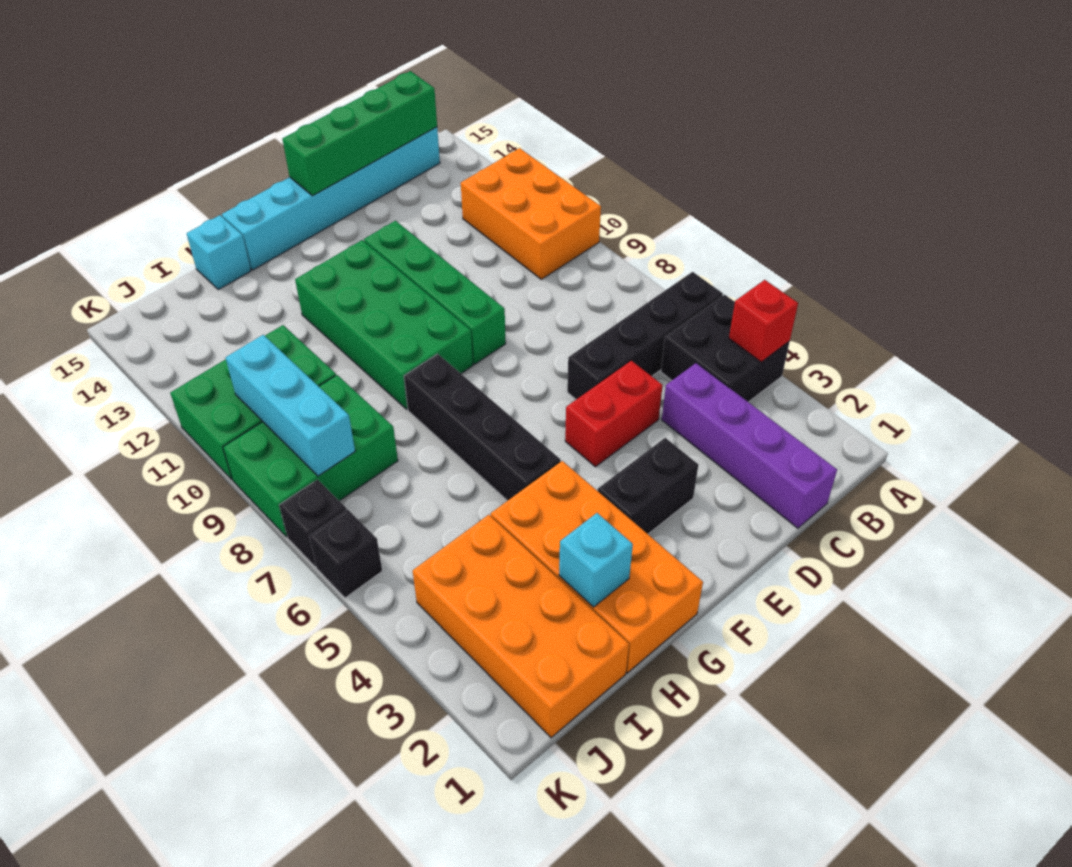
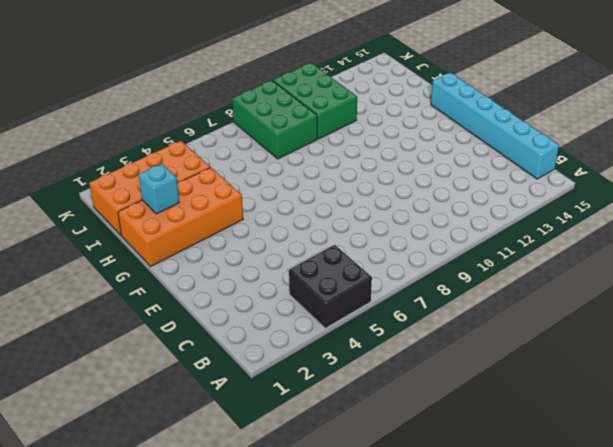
none -> black 1x4 brick [567,272,723,399]
none -> orange 2x3 brick [461,148,601,279]
none -> purple 1x4 brick [662,363,837,528]

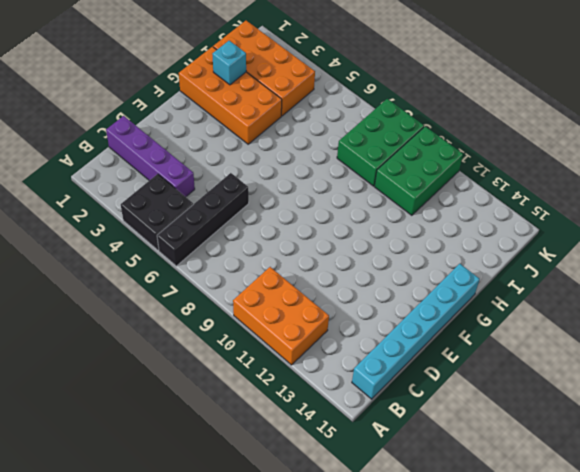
none -> red 1x2 brick [565,361,663,467]
none -> black 1x2 brick [598,438,698,534]
none -> green 1x4 brick [364,221,506,364]

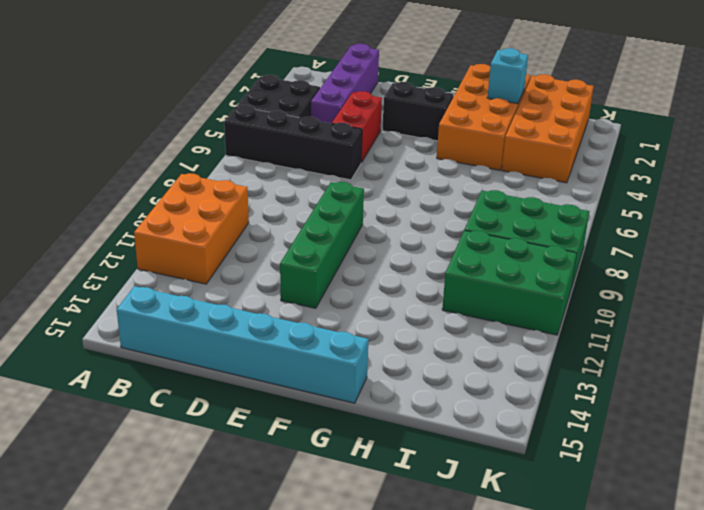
red 1x2 brick [332,91,382,163] -> red 1x2 brick turned to [565,361,663,467]
none -> green 2x4 brick [295,240,473,409]
none -> black 1x4 brick [404,354,561,501]
none -> cyan 1x1 brick [187,215,251,290]

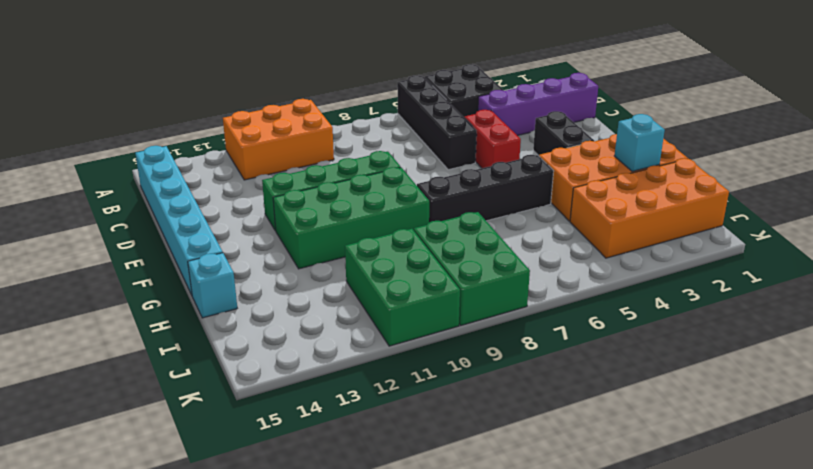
none -> black 1x1 brick [309,509,382,598]
none -> black 1x1 brick [279,480,346,567]
none -> red 1x1 brick [729,280,798,362]

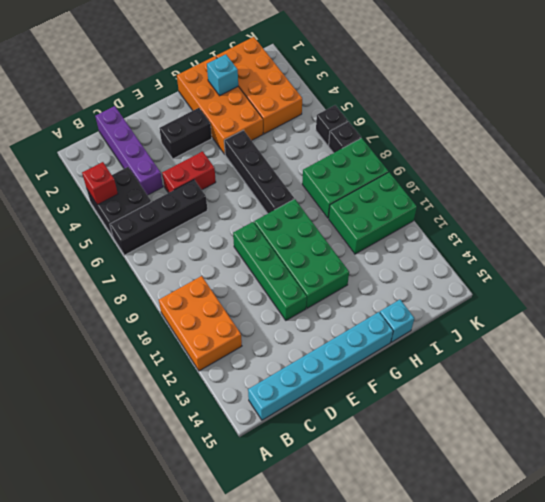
none -> green 1x4 brick [282,71,437,196]
none -> cyan 1x3 brick [225,335,355,476]

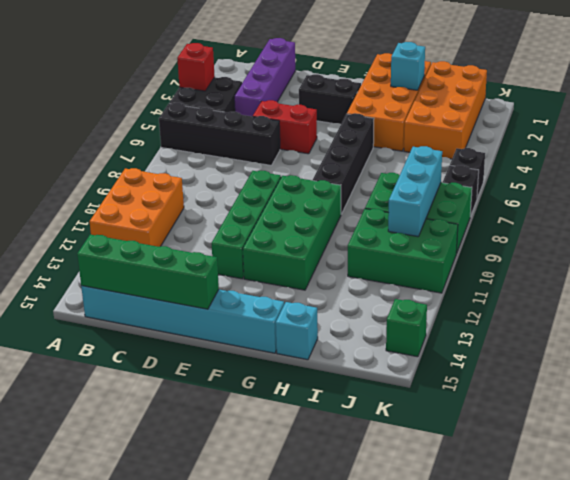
green 1x1 brick [386,299,427,357] -> none

